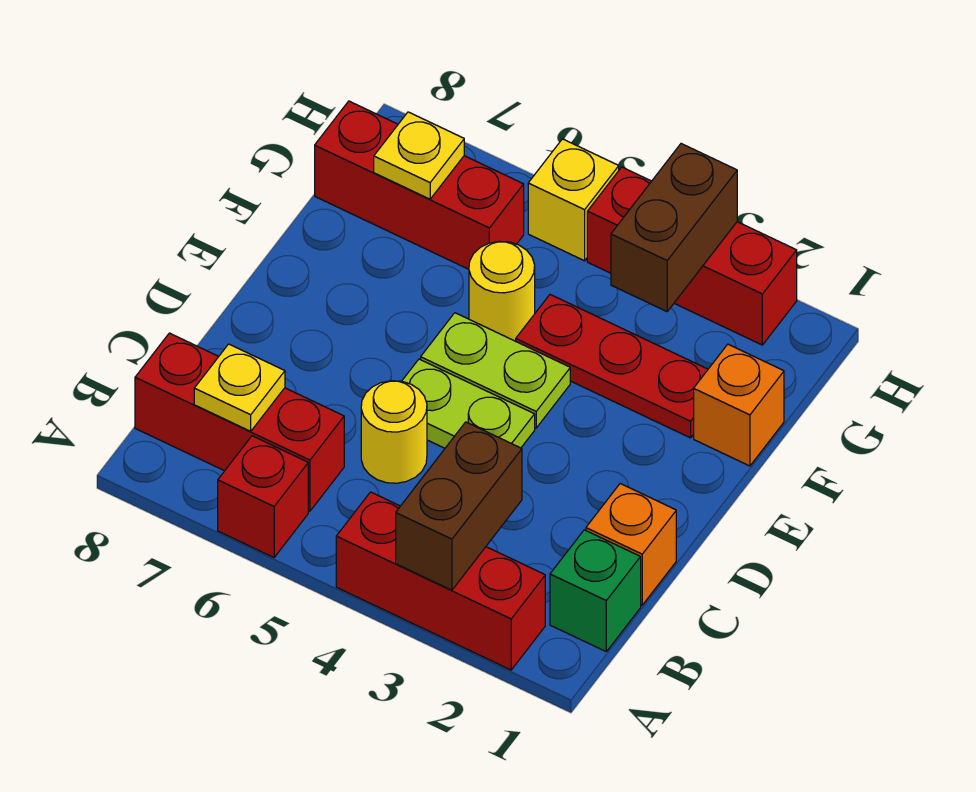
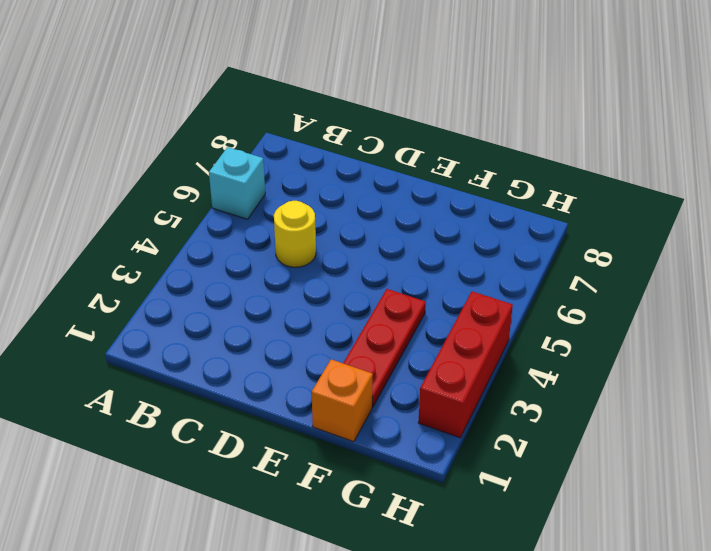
cyan 1x1 brick [209,147,265,219] -> red 1x1 brick [218,436,308,557]
none -> red 1x3 brick [336,492,545,670]
none -> green 1x1 brick [550,530,641,651]
none -> red 1x3 brick [135,333,344,511]

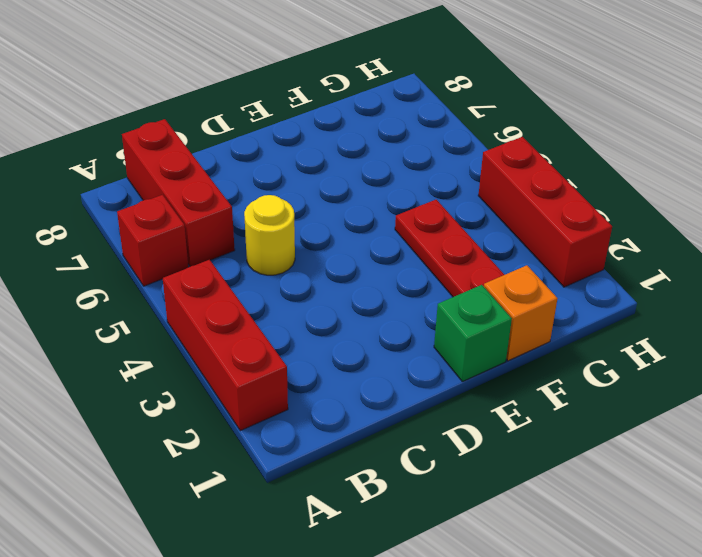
green 1x1 brick [434,285,512,382] -> green 1x1 brick moved to [550,530,641,651]
none -> orange 1x1 brick [586,484,676,605]
none -> lime 1x2 plate [402,359,535,448]
none -> lime 1x2 plate [421,313,570,428]

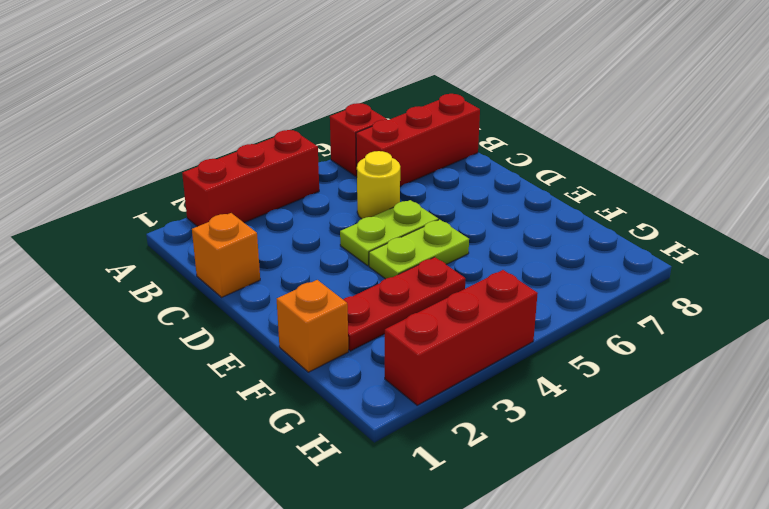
none -> green 1x1 brick [550,530,641,651]
none -> yellow 1x1 round brick [469,241,535,341]
none -> red 1x3 brick [315,101,524,269]

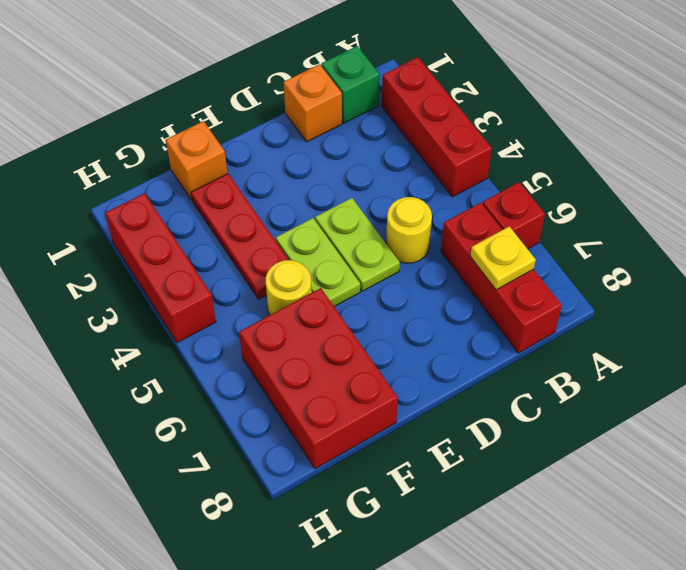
red 2x3 brick [239,288,398,469] -> red 1x3 brick [315,101,524,269]
none -> yellow 1x1 brick [528,139,619,261]
none -> brown 1x2 brick [396,422,522,590]
none -> brown 1x2 brick [611,144,737,312]

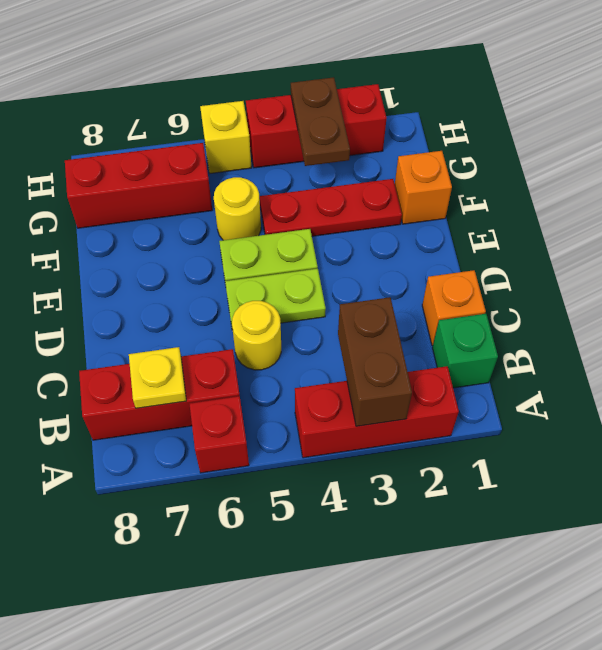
brown 1x2 plate [291,77,350,166] -> brown 1x2 brick [611,144,737,312]
none -> yellow 1x1 plate [374,112,464,199]

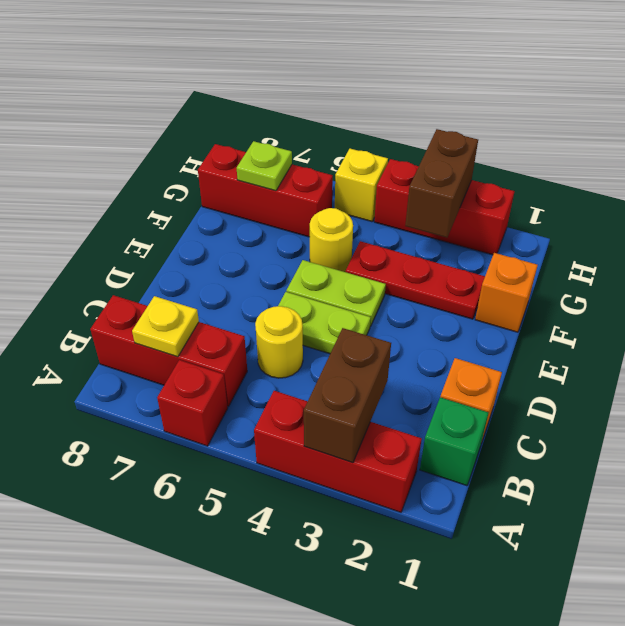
lime 1x1 plate [237,141,292,191] -> yellow 1x1 plate [374,112,464,199]

